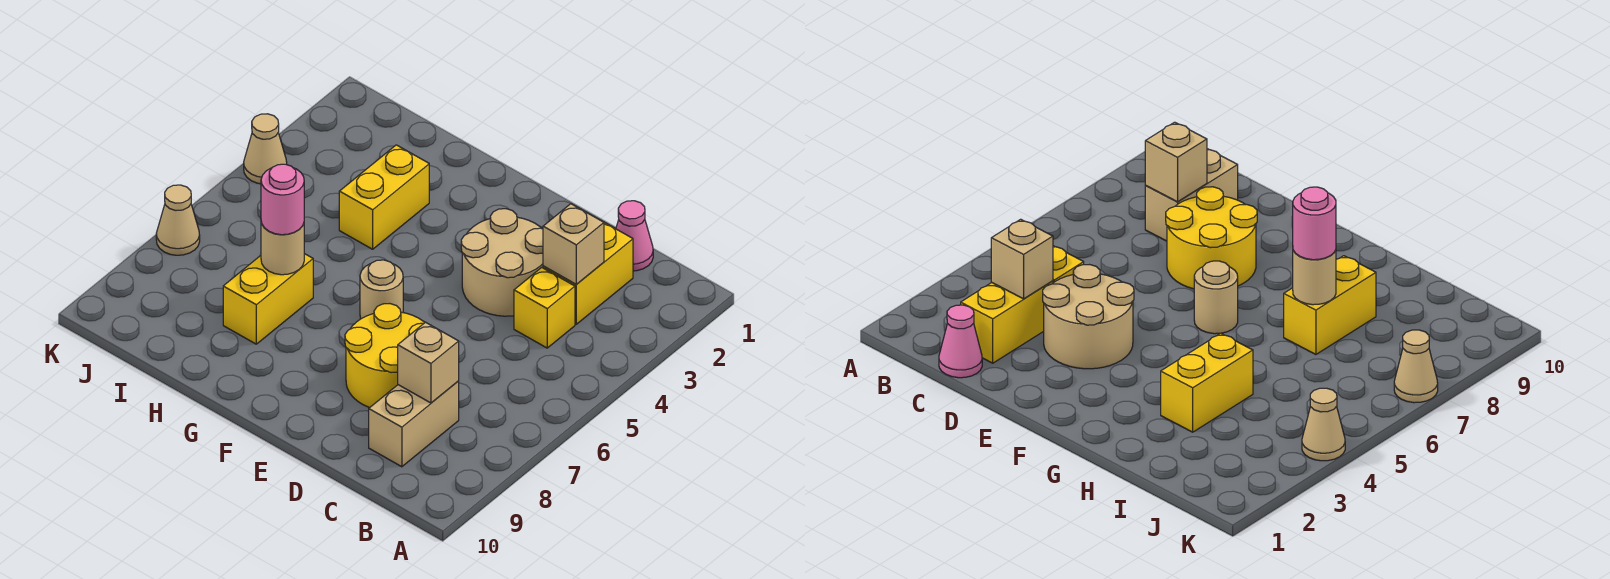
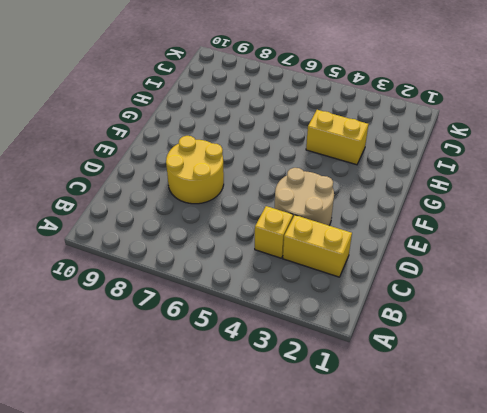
none -> pink 1x1 cone [616,201,653,271]
none -> tan 1x2 brick [369,381,459,467]
none -> tan 1x1 round brick [360,260,403,319]

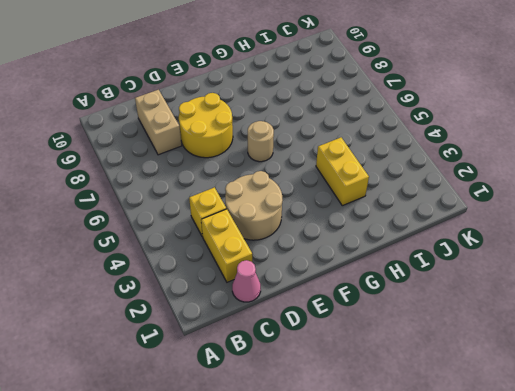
none -> yellow 1x2 brick [223,254,313,344]
none -> tan 1x1 cone [244,114,287,184]
none -> tan 1x1 cone [156,185,200,255]

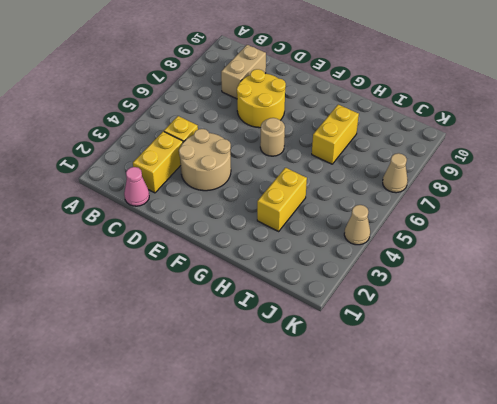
none -> tan 1x1 brick [543,204,604,284]
none -> tan 1x1 brick [398,322,459,403]
none -> tan 1x1 round brick [261,222,304,275]

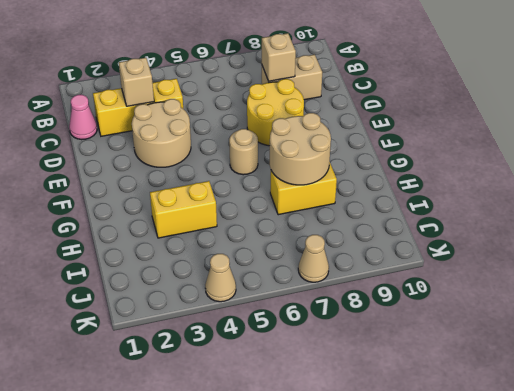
tan 2x2 round brick [270,113,331,185] -> tan 1x1 round brick [261,222,304,275]
none -> pink 1x1 round brick [261,164,304,235]

